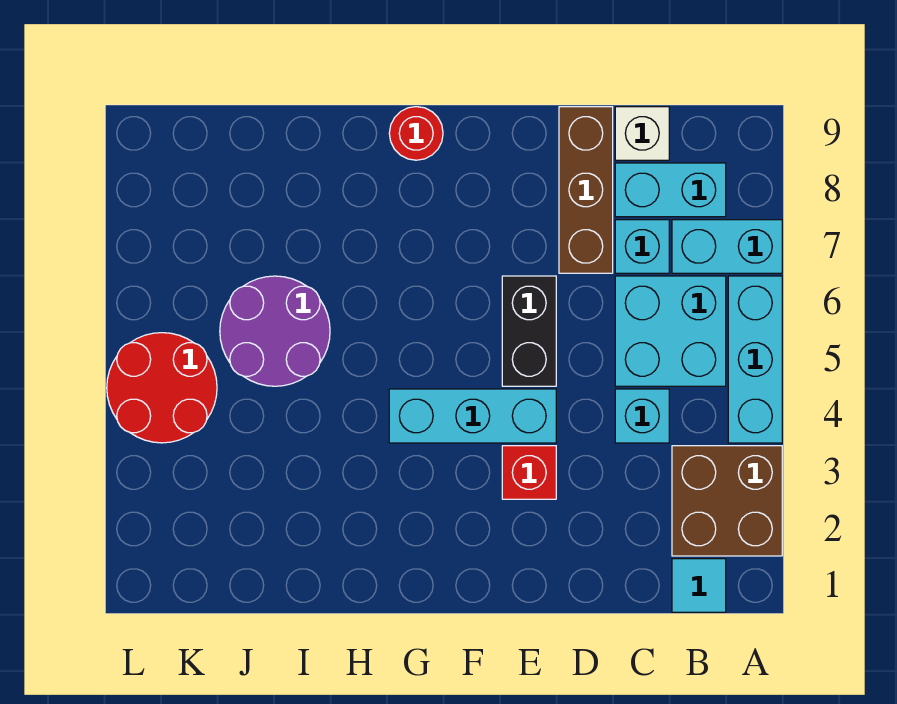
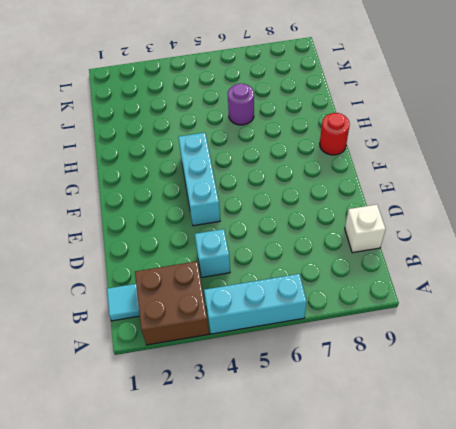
purple 1x1 round brick [228,83,254,125] -> purple 2x2 round brick [220,276,330,386]
none -> cyan 1x2 brick [672,220,782,273]
none -> cyan 2x2 brick [615,276,726,386]
none -> cyan 1x2 brick [615,163,726,217]

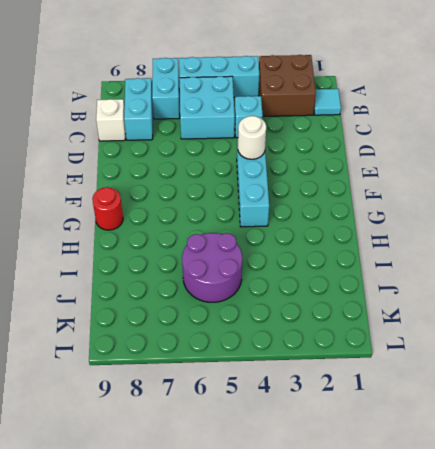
white 1x1 round brick [238,116,266,159] -> none
none -> cyan 1x1 brick [615,220,669,273]
none -> brown 1x3 brick [559,107,613,273]
none -> red 1x1 brick [502,446,556,499]

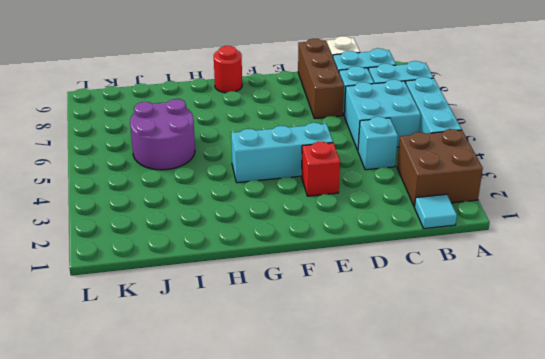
none -> black 1x2 brick [502,276,556,386]
none -> red 2x2 round brick [107,333,217,443]

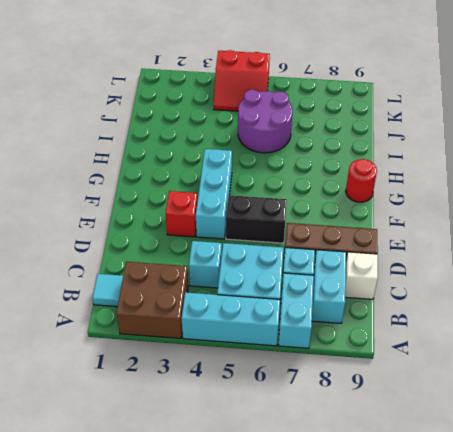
red 2x2 slope [214,50,270,111] -> red 2x2 round brick [107,333,217,443]

